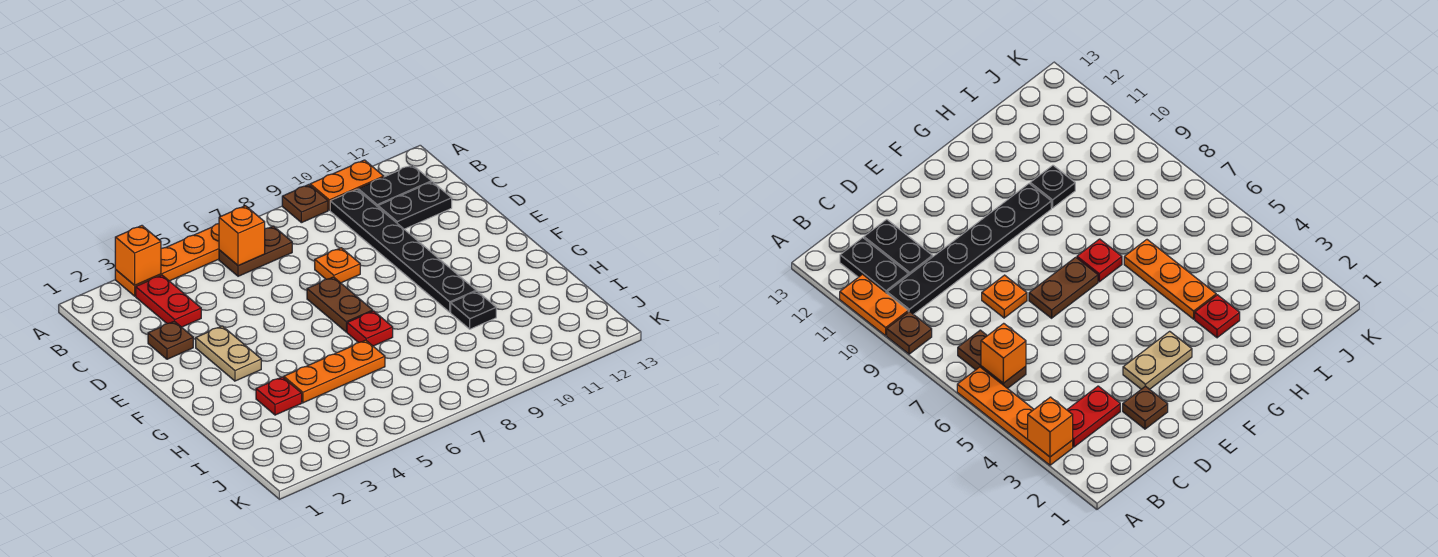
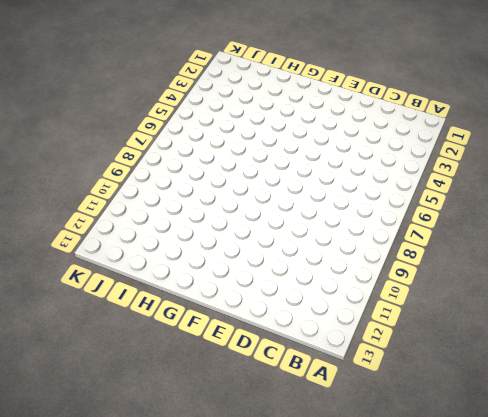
none -> orange 1x4 plate [115,224,219,296]
none -> brown 1x1 plate [282,185,328,223]
none -> orange 1x2 plate [310,160,384,210]

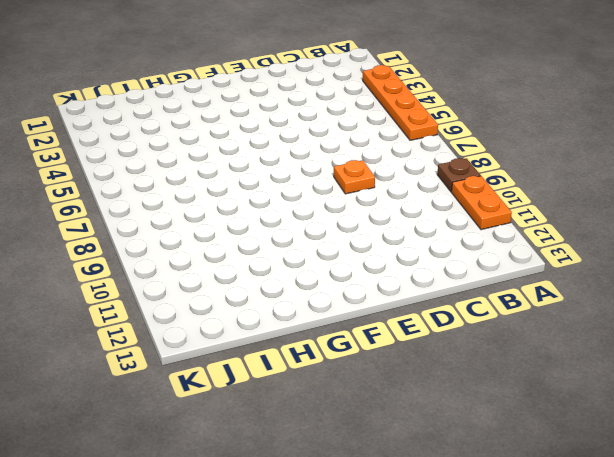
none -> red 1x2 plate [136,275,201,327]
none -> brown 1x2 plate [219,226,292,276]
none -> black 1x6 plate [330,189,476,312]

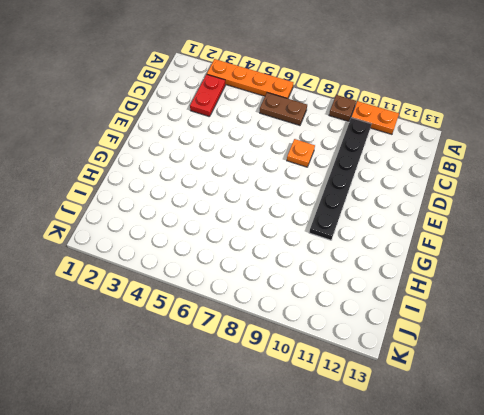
none -> black 1x2 plate [358,165,431,207]
none -> black 1x2 plate [378,182,452,229]
none -> brown 1x1 plate [148,321,193,359]

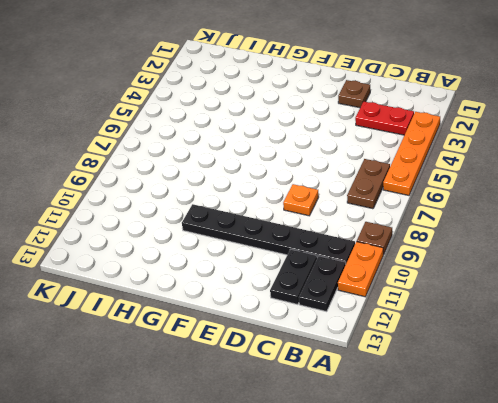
none -> tan 1x2 plate [196,326,261,381]
none -> brown 1x2 plate [307,277,373,332]
none -> red 1x1 plate [347,311,393,346]

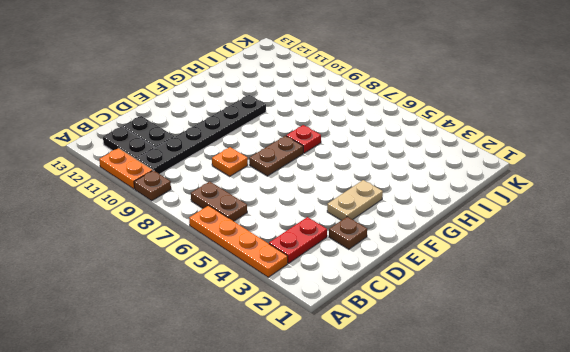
none -> red 1x1 plate [256,377,302,415]
none -> orange 1x3 plate [284,340,385,403]
none -> black 1x1 plate [451,291,496,329]

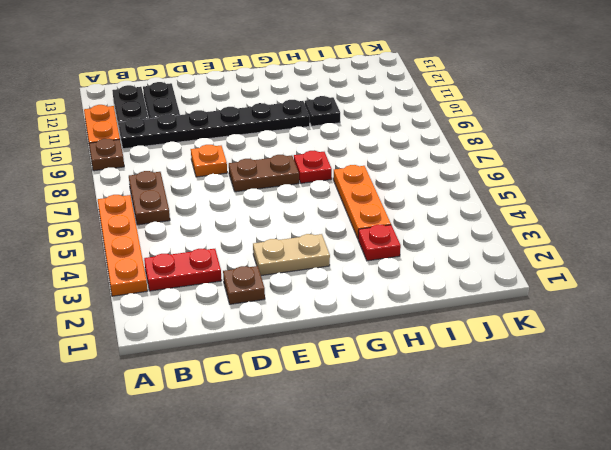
none -> orange 1x1 brick [115,226,161,285]
none -> orange 1x1 brick [219,206,265,266]

